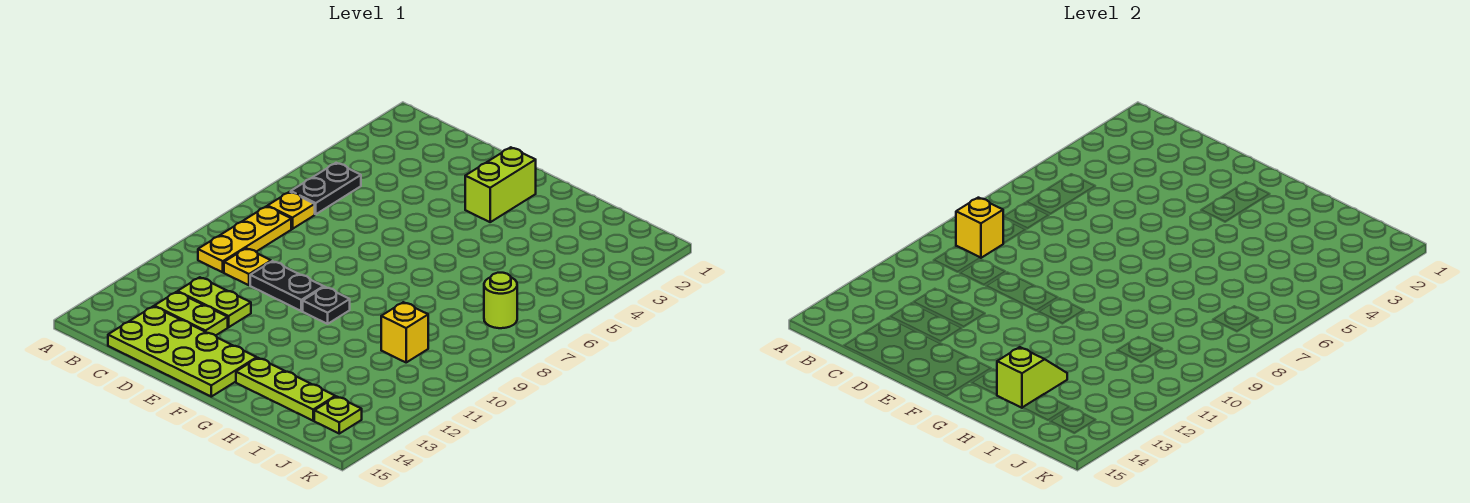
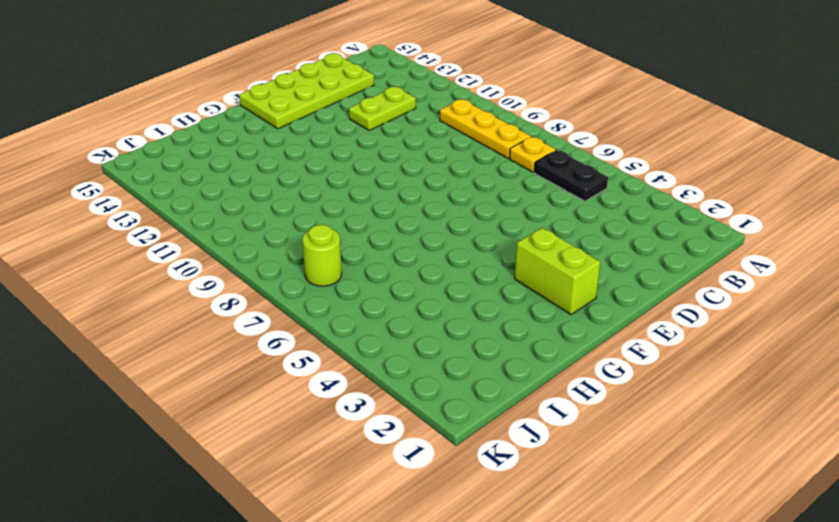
none -> yellow 1x1 plate [224,248,271,285]
none -> lime 1x2 plate [154,292,228,336]
none -> black 1x2 plate [250,261,324,311]

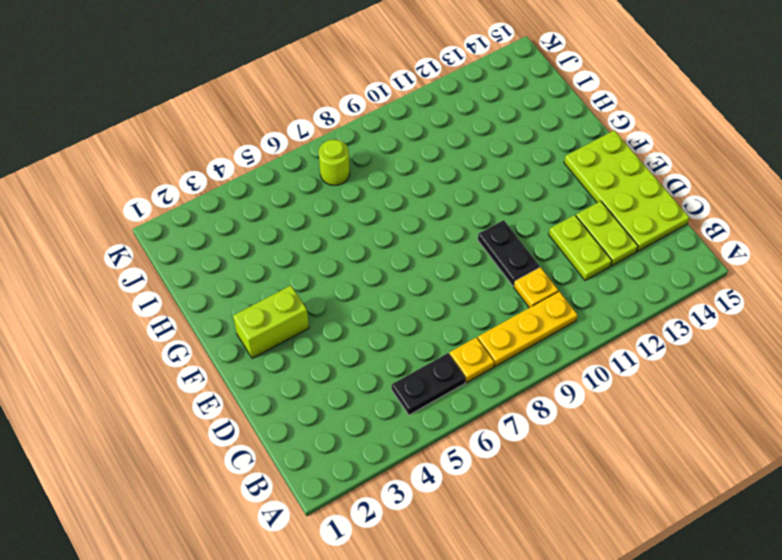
none -> black 1x1 plate [303,287,350,324]
none -> lime 1x3 plate [236,358,335,421]
none -> yellow 1x1 brick [381,302,428,362]

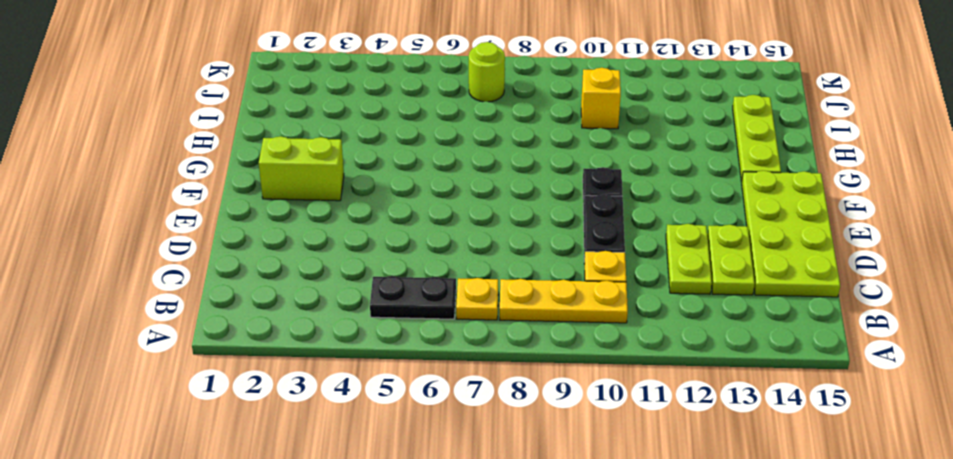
none -> lime 1x1 plate [314,397,362,434]
none -> yellow 1x1 brick [956,198,1004,258]
none -> lime 1x2 slope [997,347,1067,408]

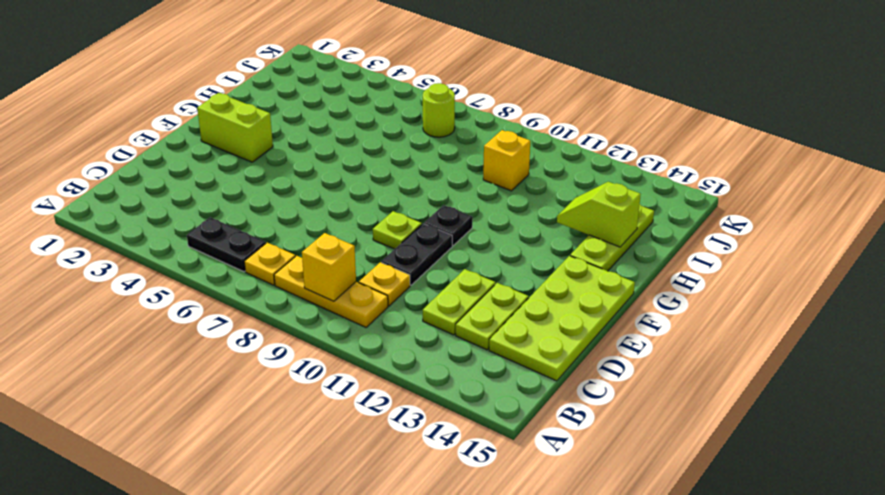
lime 1x1 plate [373,211,422,249] -> lime 1x1 plate moved to [314,397,362,434]

